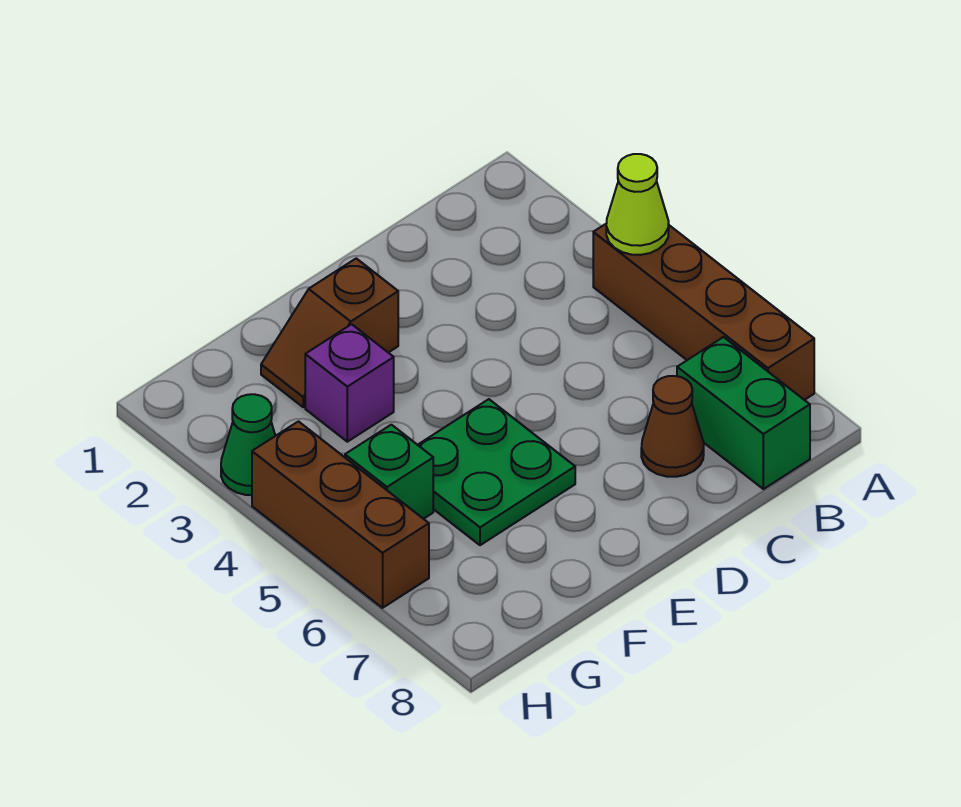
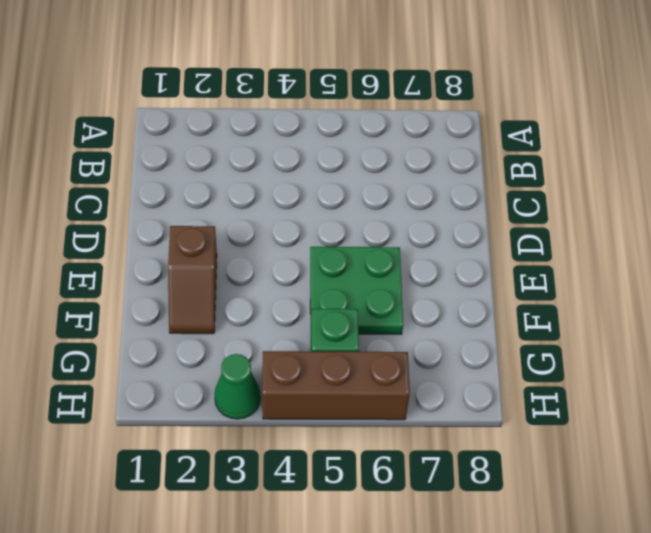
none -> brown 1x4 brick [593,224,814,400]
none -> green 1x2 brick [677,337,810,489]

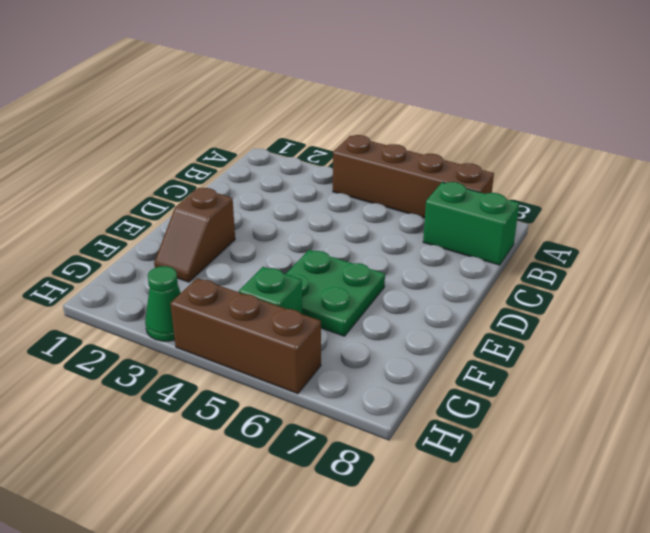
none -> brown 1x1 cone [641,376,704,477]
none -> purple 1x1 brick [305,324,394,442]

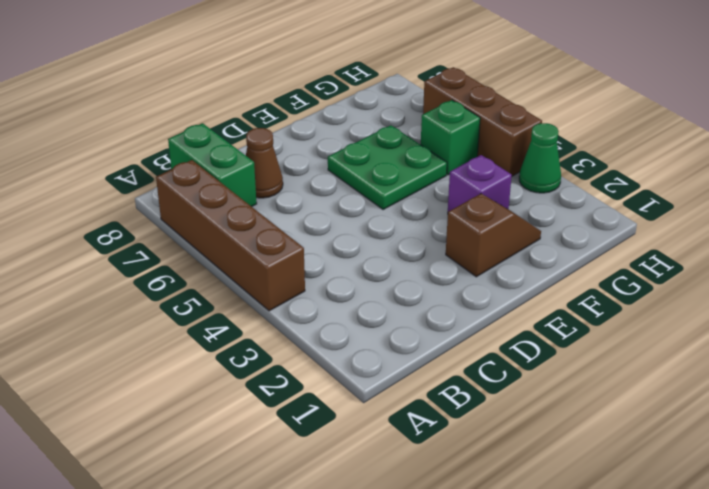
none -> lime 1x1 cone [606,154,669,255]

